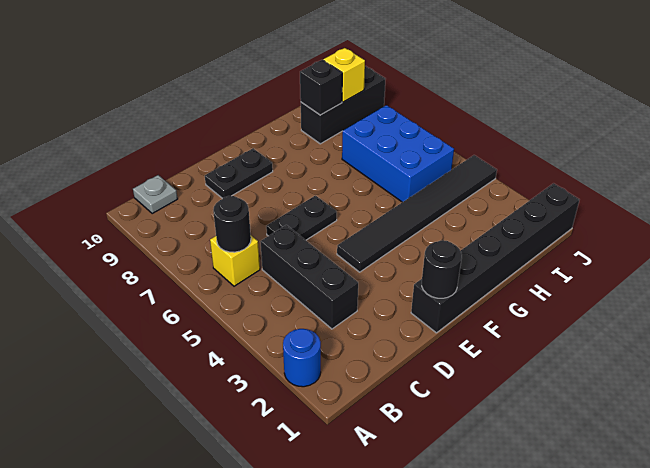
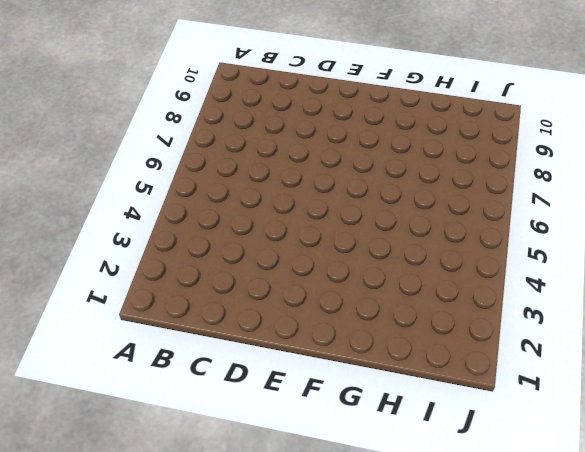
none -> blue 1x1 round brick [283,329,321,387]
none -> yellow 1x1 brick [210,236,260,286]
none -> grey 1x1 plate [133,175,178,214]

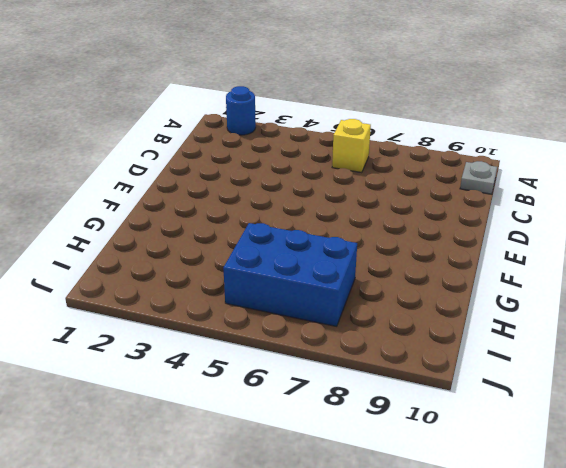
none -> black 1x3 brick [260,225,358,329]
none -> black 1x2 plate [266,196,337,240]
none -> black 1x2 plate [205,148,273,199]

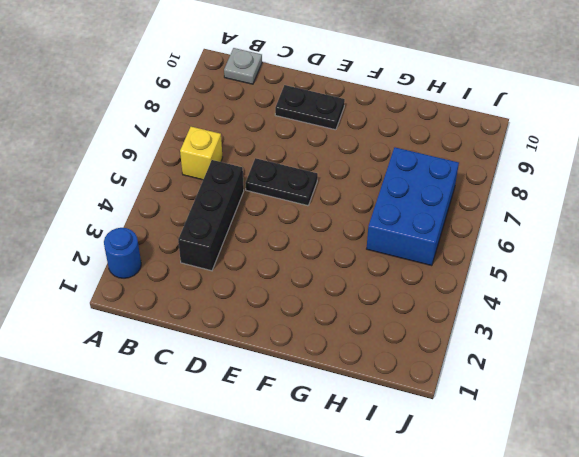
none -> black 1x6 brick [411,183,579,333]
none -> black 1x6 tile [337,155,497,272]
none -> black 1x3 brick [301,66,385,144]

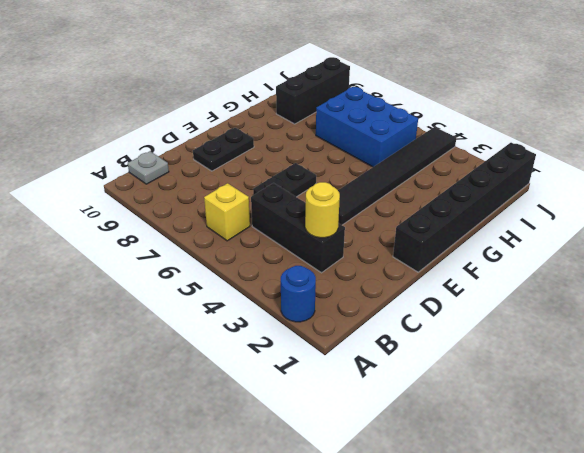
yellow 1x1 round brick [305,182,340,238] -> none
none -> black 1x1 round brick [213,196,251,252]
none -> black 1x1 round brick [422,240,462,298]
none -> black 1x1 brick [300,60,342,115]

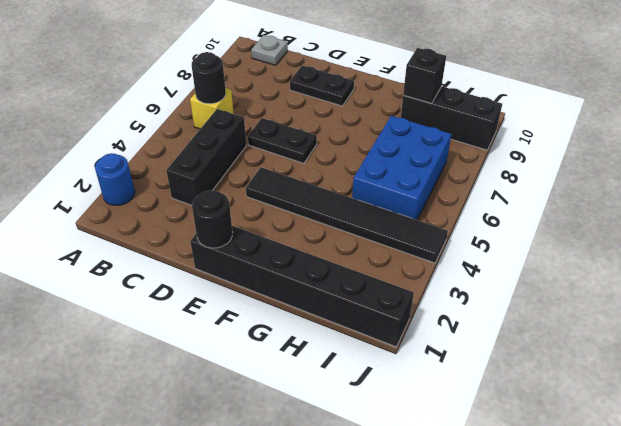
none -> yellow 1x1 brick [323,48,365,102]

